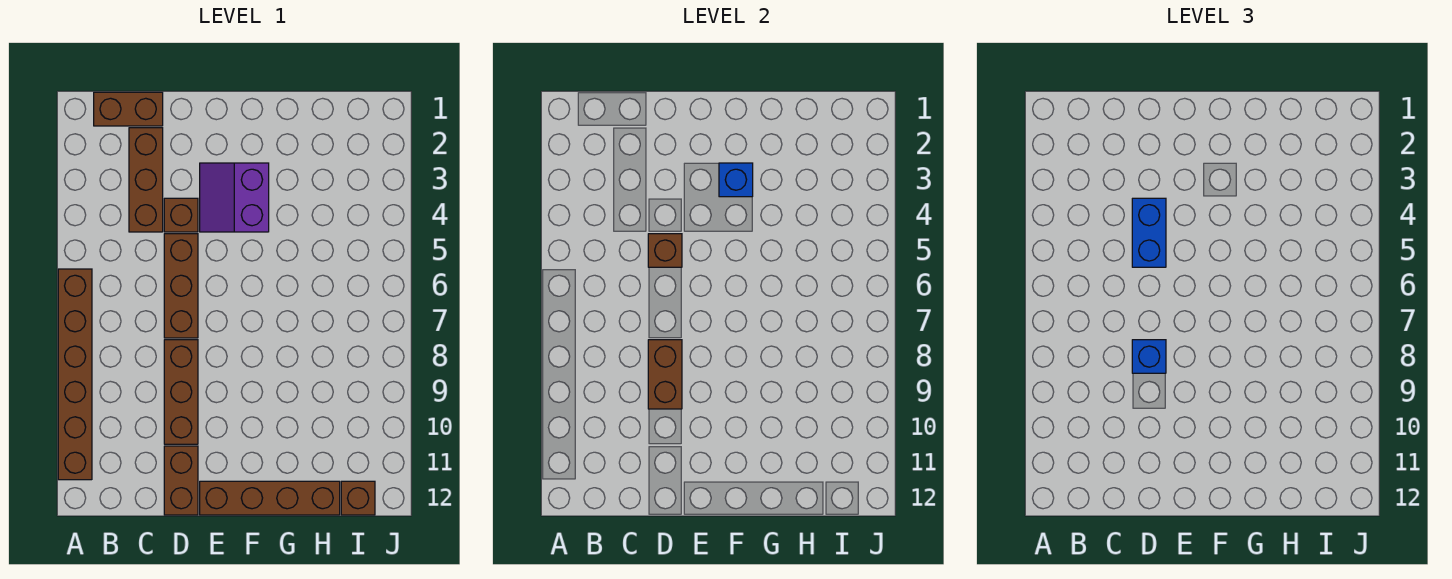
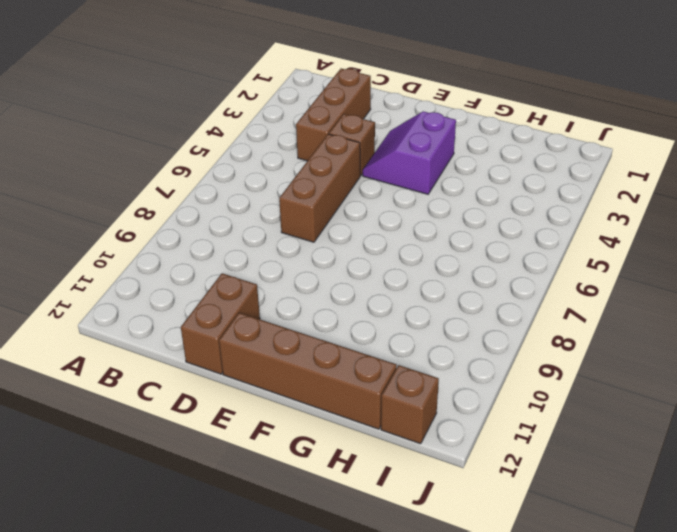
none -> brown 1x6 brick [58,269,92,480]
none -> brown 1x2 brick [94,92,163,126]
none -> brown 1x3 brick [164,340,198,444]

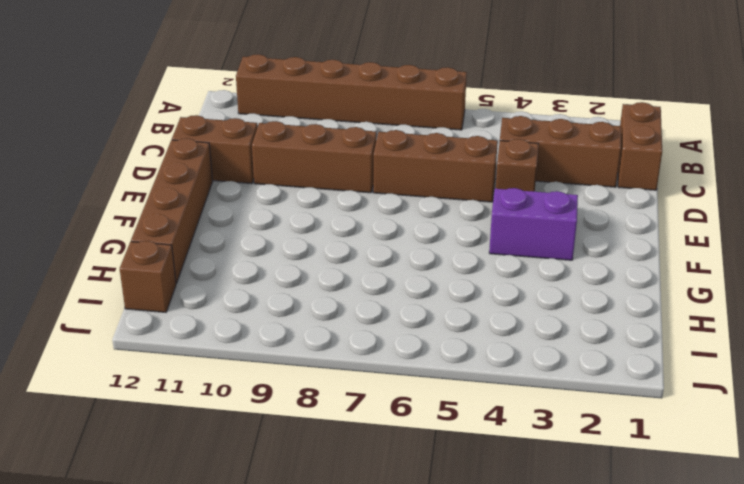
none -> brown 1x1 brick [648,234,682,267]
none -> brown 1x2 brick [648,340,682,409]
none -> blue 1x1 brick [719,163,753,197]

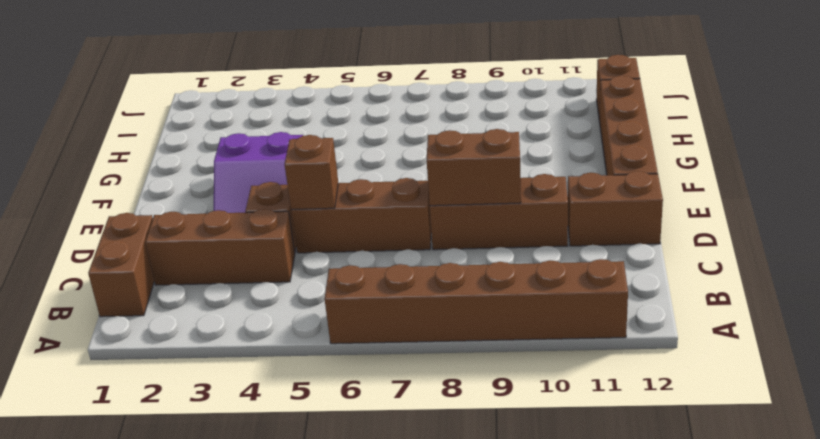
none -> blue 1x1 brick [719,163,753,197]
none -> blue 1x2 brick [1132,198,1166,267]
none -> blue 1x1 brick [1132,340,1166,373]

